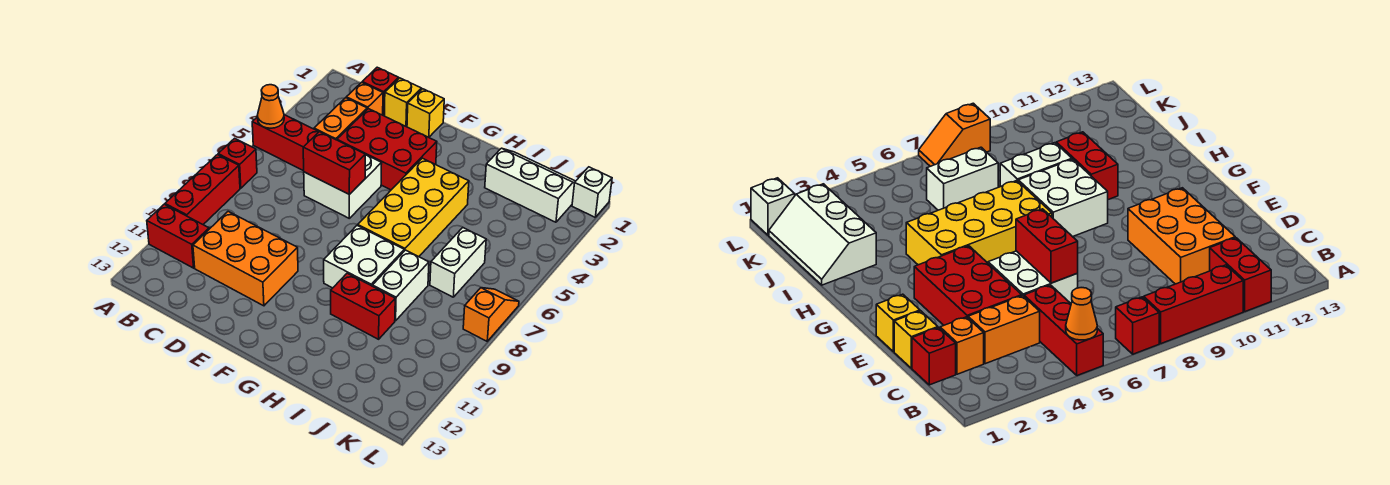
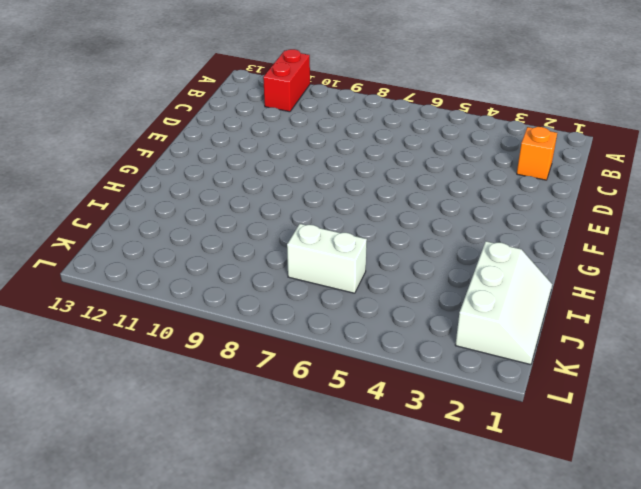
none -> red 1x3 brick [252,115,319,171]
none -> red 1x1 brick [218,138,257,188]
none -> red 1x3 brick [165,155,240,224]

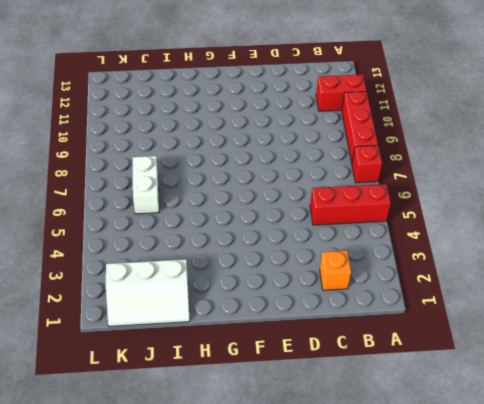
none -> red 1x1 brick [362,67,399,116]
none -> orange 1x2 brick [314,98,367,140]
none -> orange 2x3 brick [193,211,298,306]

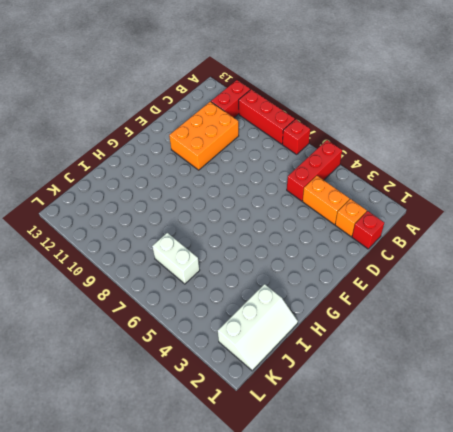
none -> yellow 1x1 brick [385,78,421,126]
none -> red 2x3 brick [337,109,437,190]
none -> white 2x2 brick [304,155,382,218]

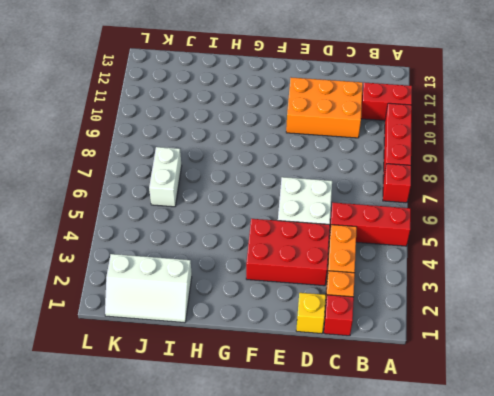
none -> yellow 1x1 brick [407,89,444,137]
none -> yellow 2x4 brick [358,158,469,257]
none -> white 2x2 brick [324,225,404,288]

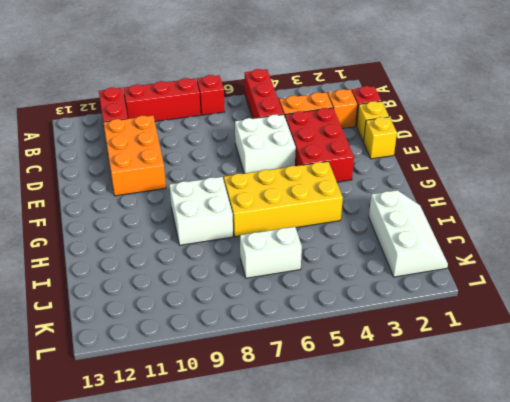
none -> red 1x2 brick [331,273,395,339]
none -> white 1x2 brick [373,250,429,321]
none -> white 1x1 brick [572,167,612,217]

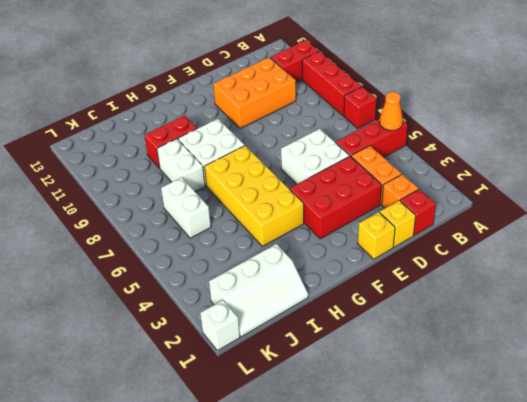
none -> orange 1x2 slope [463,288,519,341]
none -> red 1x2 brick [303,132,365,195]

